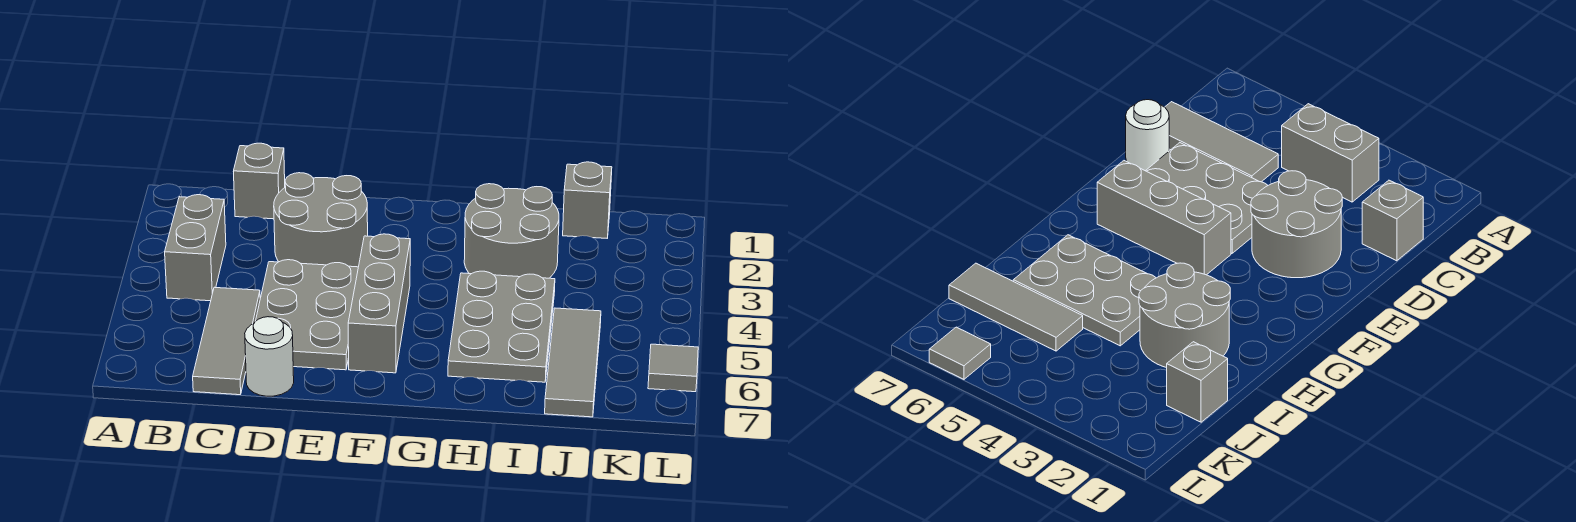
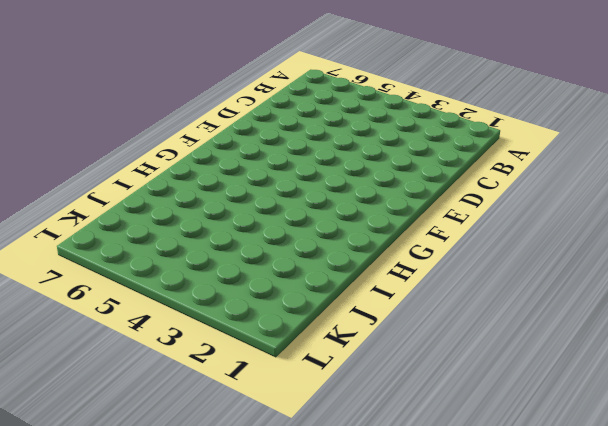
none -> grey 1x2 brick [165,195,226,301]
none -> grey 1x1 brick [233,143,285,219]
none -> grey 1x3 tile [193,287,260,395]

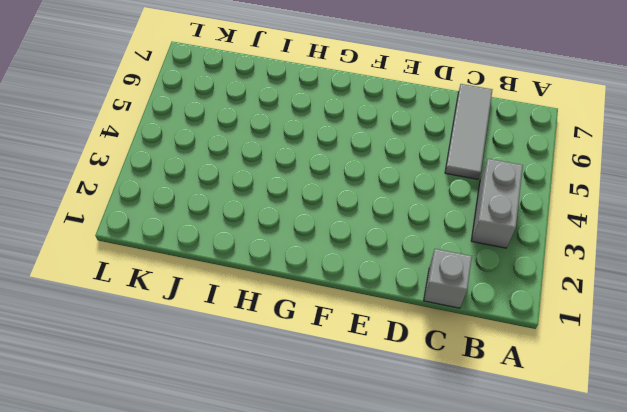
none -> grey 2x2 round brick [274,173,368,267]
none -> grey 2x3 plate [256,260,358,370]
none -> white 1x1 round brick [245,317,294,396]

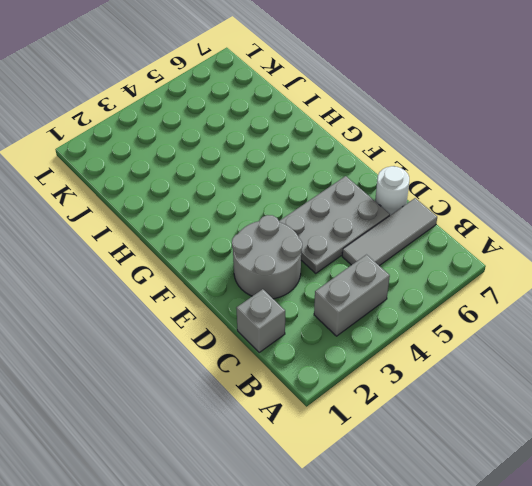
none -> grey 1x3 brick [348,234,410,373]
none -> grey 2x2 round brick [464,184,559,278]
none -> grey 2x3 plate [448,271,555,382]

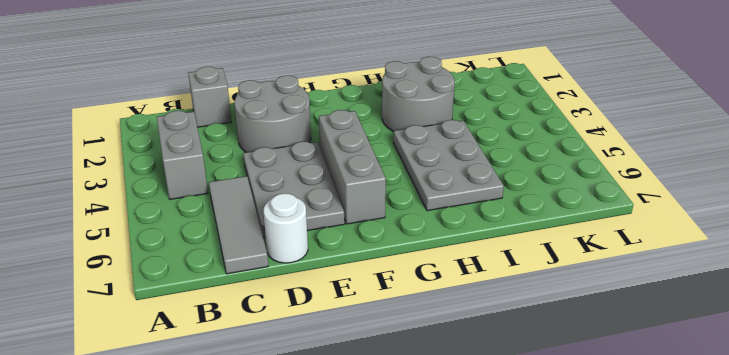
none -> grey 1x1 brick [563,162,612,238]
none -> grey 1x3 tile [545,308,601,417]
none -> grey 1x1 tile [648,344,698,392]

